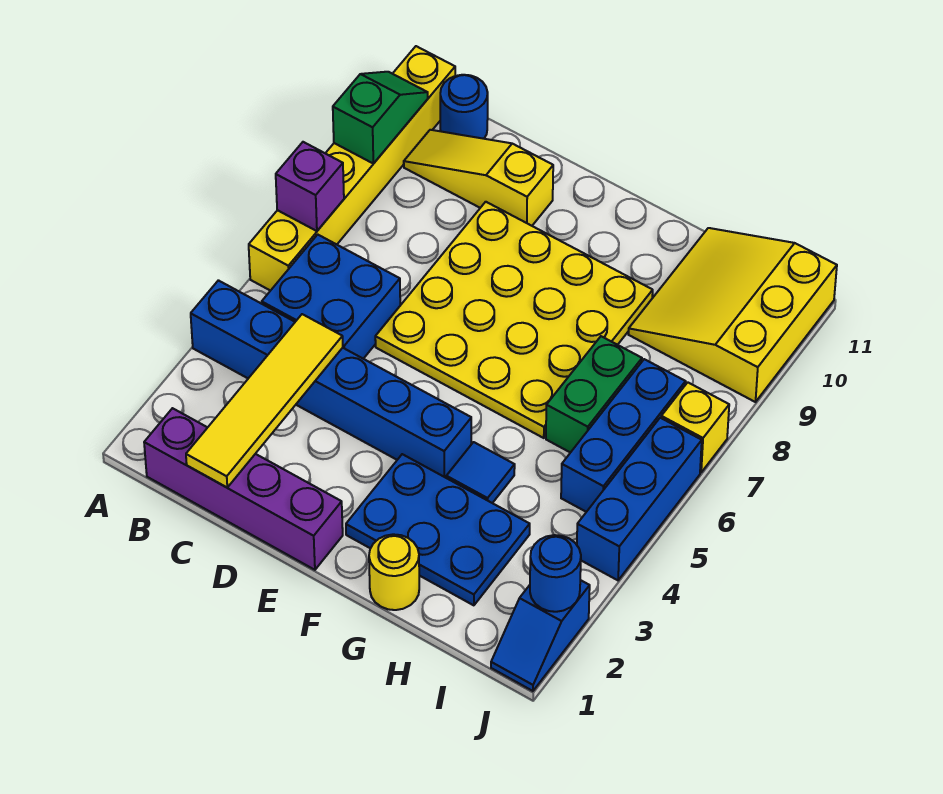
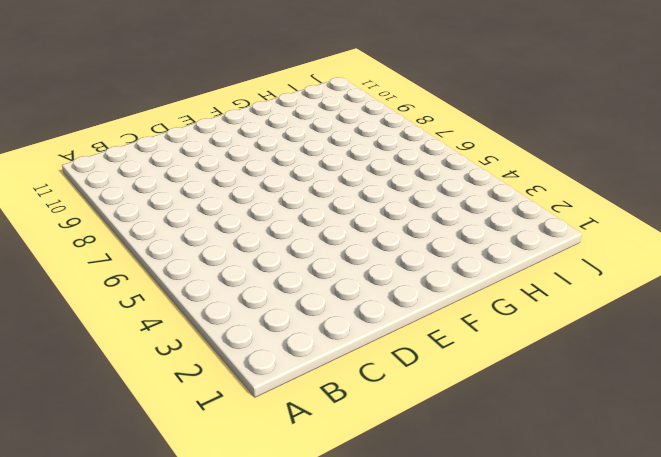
none -> blue 1x6 brick [191,280,471,478]
none -> yellow 1x6 brick [249,46,455,291]
none -> purple 1x4 brick [144,408,343,570]

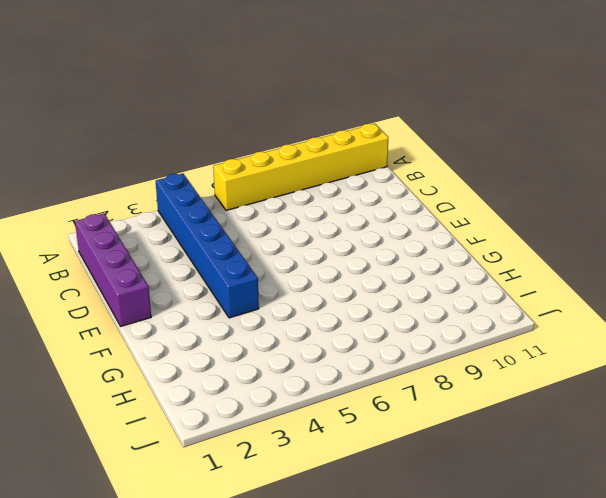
none -> blue 2x2 brick [262,235,400,359]
none -> yellow 1x3 slope [404,130,553,226]
none -> blue 1x1 round brick [440,75,488,139]

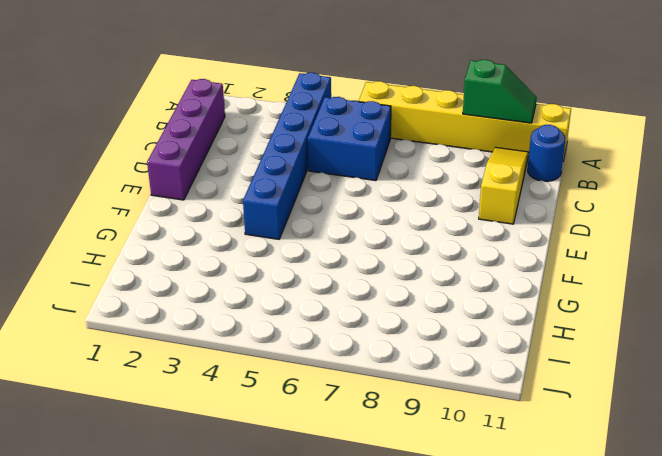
none -> yellow 4x4 plate [375,202,653,438]
none -> blue 2x3 plate [346,454,530,605]
none -> yellow 1x1 round brick [369,534,419,610]

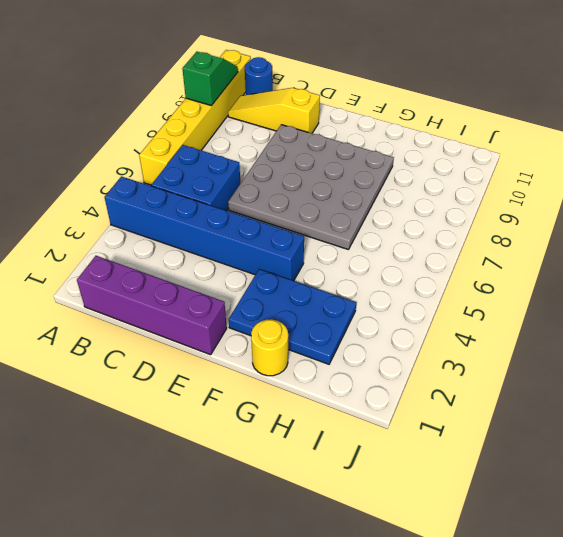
grey 4x4 plate [228,125,394,250] -> yellow 4x4 plate [375,202,653,438]
none -> blue 1x1 tile [446,442,515,503]
none -> green 1x2 brick [546,336,642,453]
none -> yellow 3x3 slope [628,228,837,402]

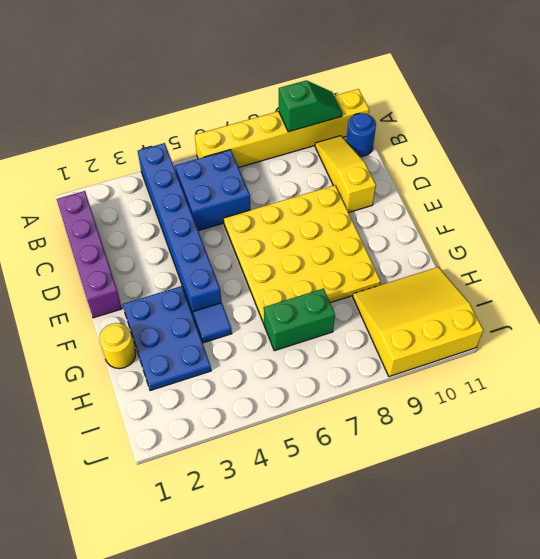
none -> blue 1x3 brick [561,359,686,512]
none -> blue 1x2 slope [491,580,590,691]
none -> blue 1x3 brick [577,418,702,580]

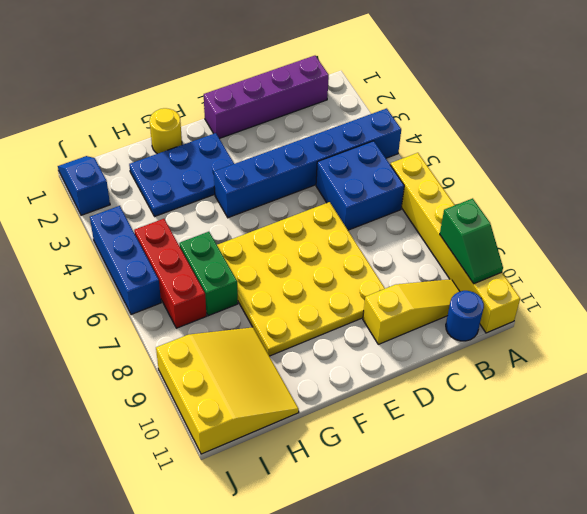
red 1x3 brick [134,219,207,328] -> blue 1x3 brick [561,359,686,512]
none -> blue 1x1 tile [446,442,515,503]
none -> yellow 1x1 brick [661,382,729,472]
none -> purple 1x1 brick [276,142,344,231]

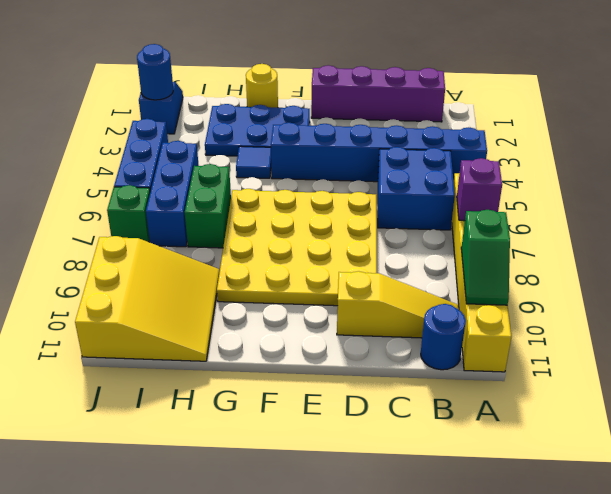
green 1x1 brick [107,185,150,242] -> yellow 1x1 brick [661,382,729,472]
none -> yellow 1x4 tile [186,314,343,487]

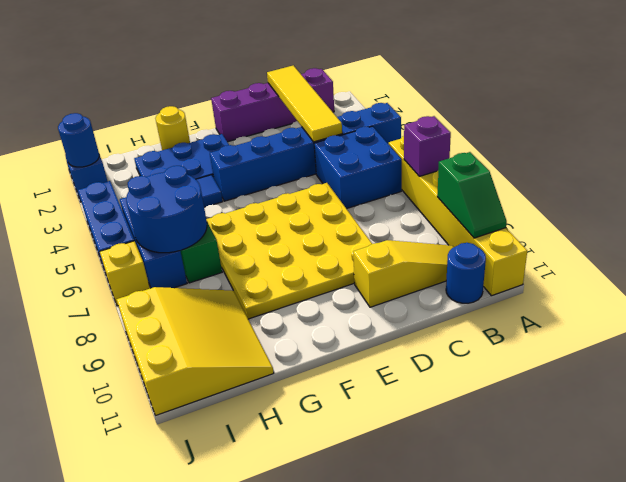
blue 2x2 round brick [126,166,207,253] -> none

